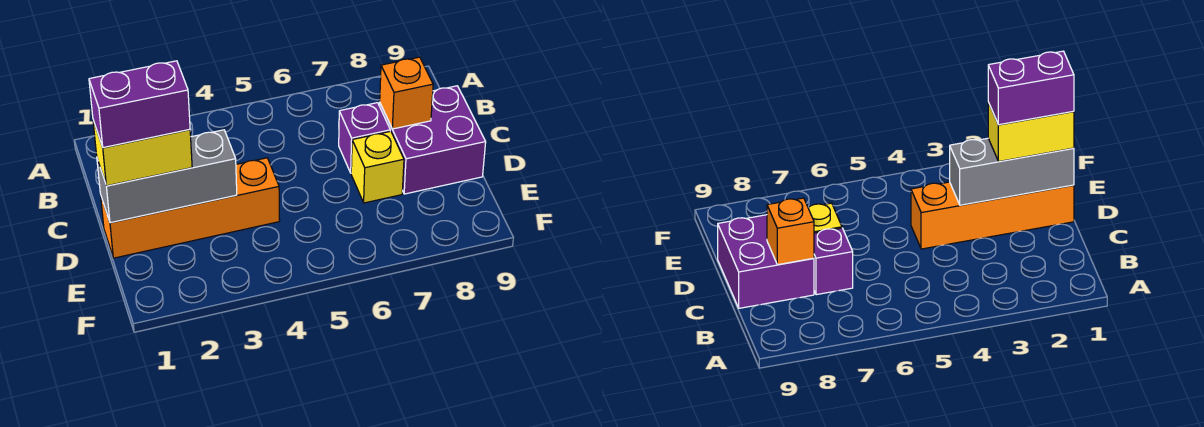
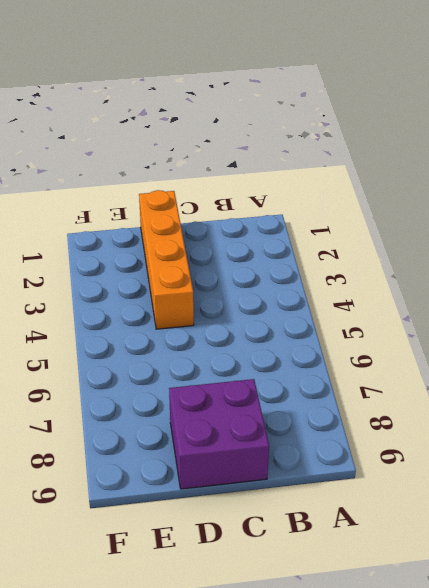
none -> purple 1x1 brick [339,103,390,173]
none -> yellow 1x1 brick [351,131,404,203]

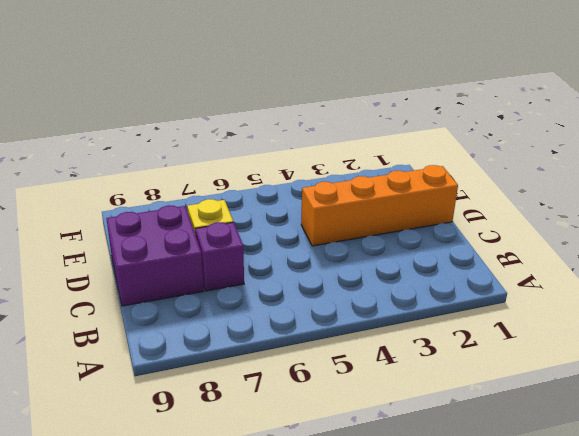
none -> orange 1x1 brick [380,57,433,129]
none -> grey 1x3 brick [97,130,237,223]

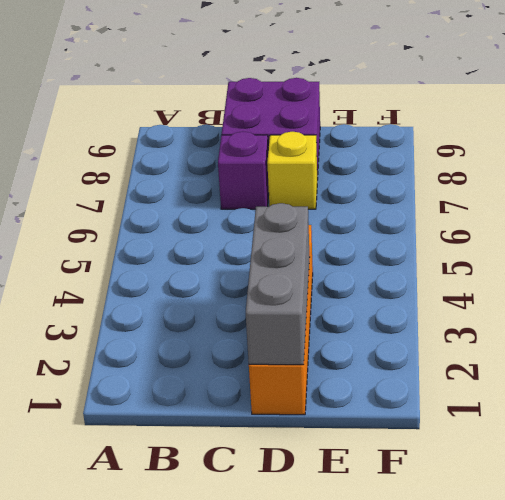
none -> orange 1x1 brick [380,57,433,129]
none -> yellow 1x2 brick [93,120,192,186]

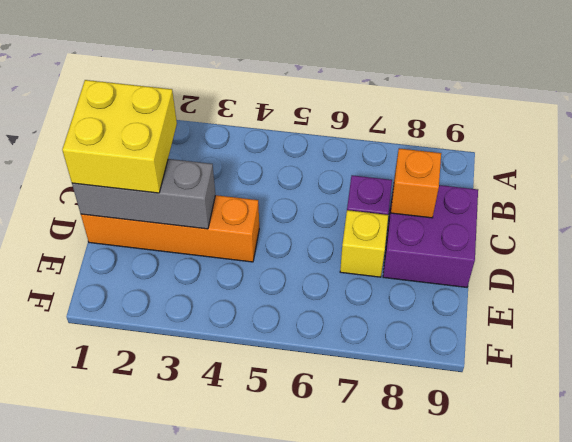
yellow 2x2 brick [62,80,177,193] -> yellow 1x2 brick [93,120,192,186]
none -> purple 1x2 brick [89,61,190,148]

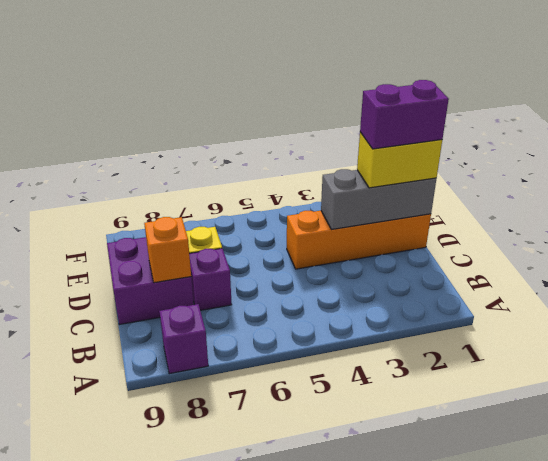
purple 1x1 brick [159,304,208,374] -> none

